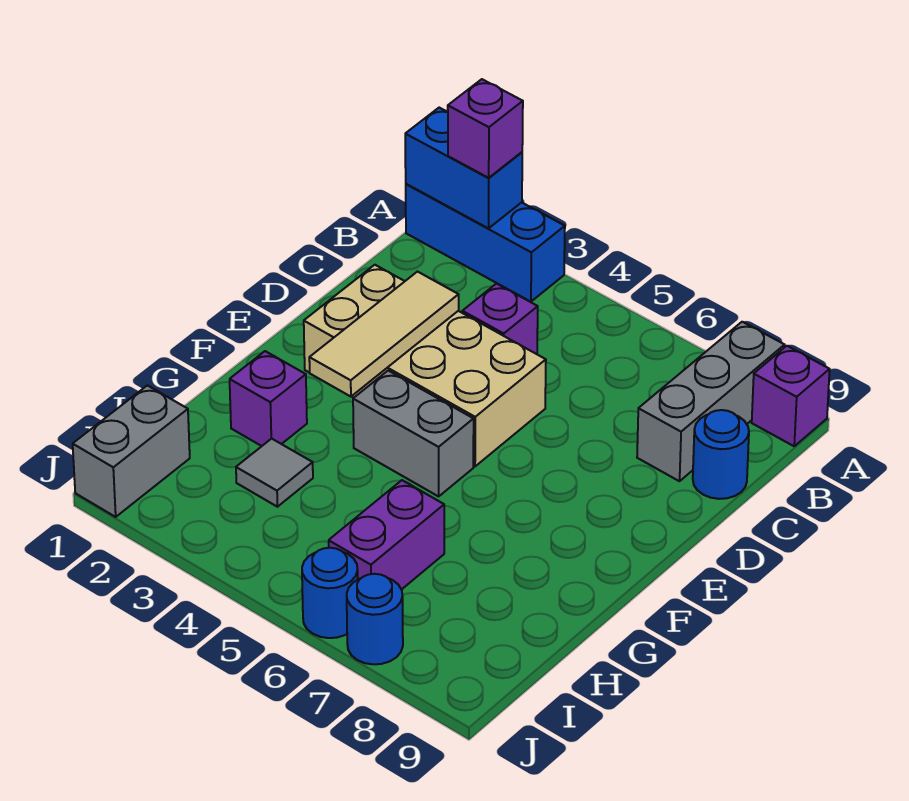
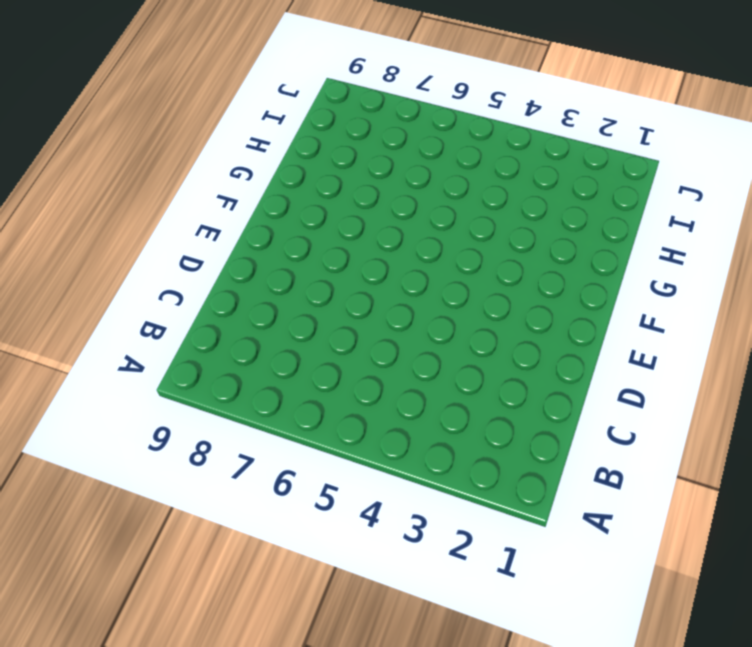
none -> blue 1x3 brick [406,184,565,302]
none -> grey 1x3 brick [637,322,785,481]
none -> purple 1x1 brick [752,346,830,446]

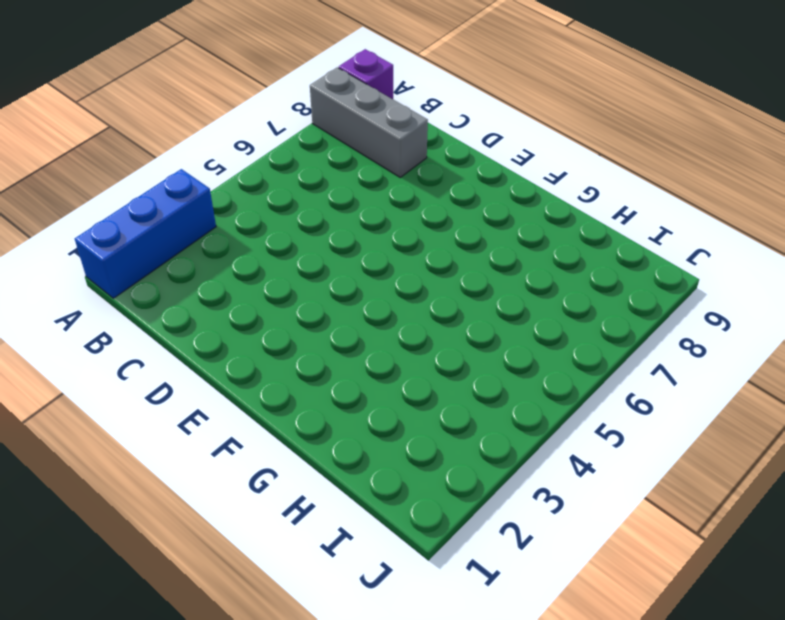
none -> purple 1x1 brick [462,283,538,354]
none -> blue 1x1 round brick [693,410,749,499]
none -> tan 2x4 brick [304,265,546,466]

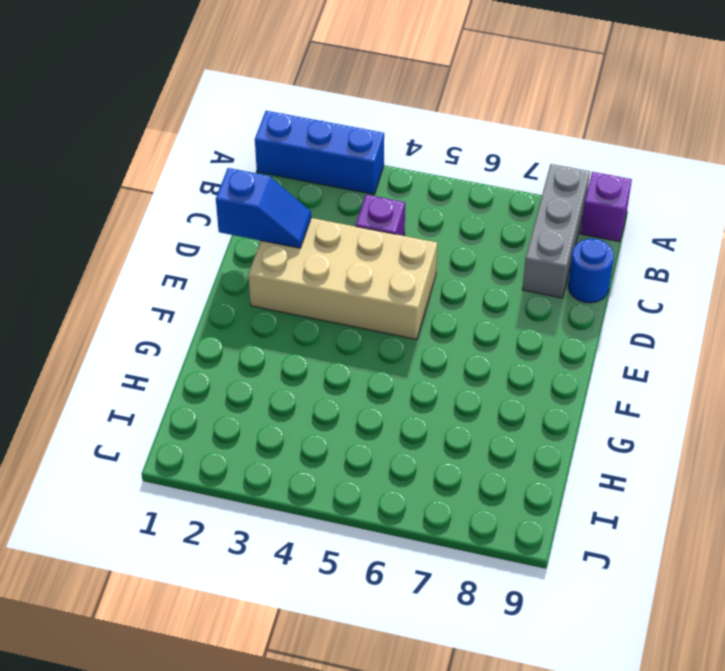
blue 1x2 slope [216,168,311,248] -> none
none -> grey 1x2 brick [353,371,474,496]
none -> purple 1x1 brick [230,351,307,446]
none -> grey 1x1 tile [236,439,313,507]

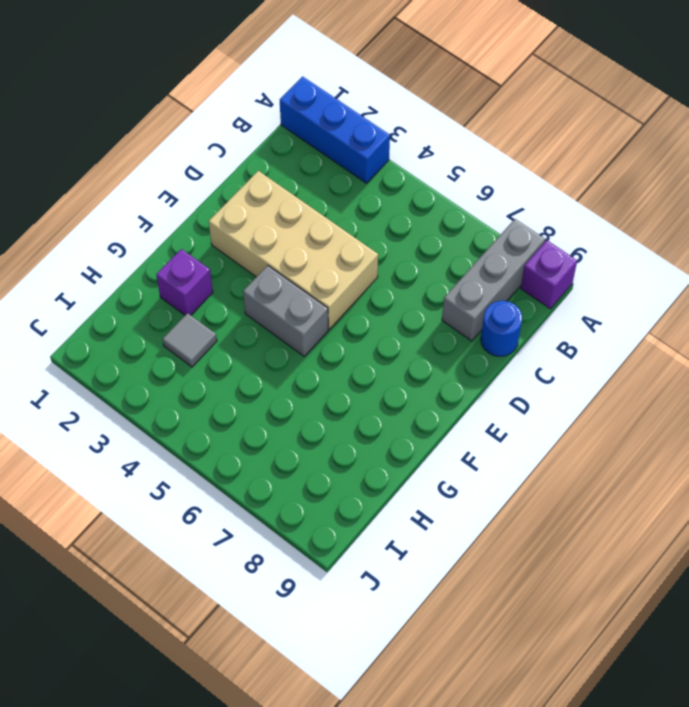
none -> purple 1x1 brick [462,283,538,354]
none -> purple 1x2 brick [329,480,444,590]
none -> grey 1x2 brick [73,385,190,517]

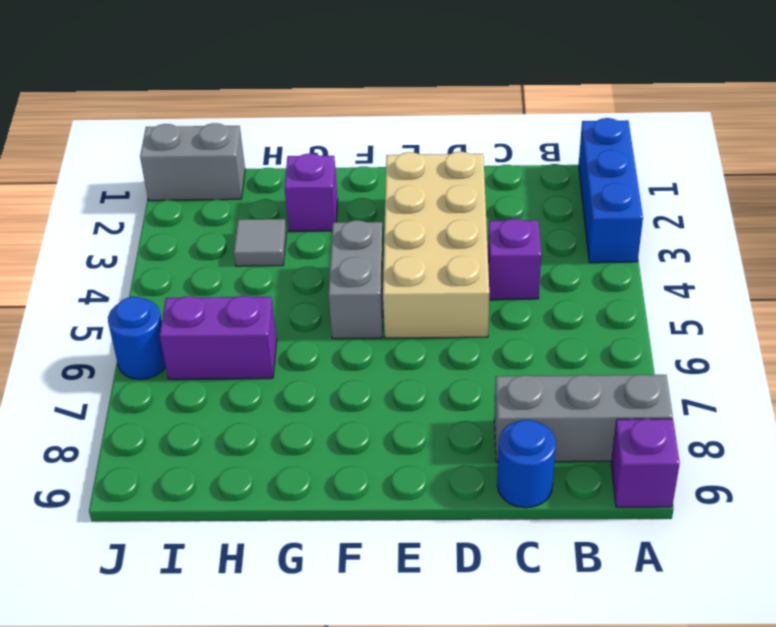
none -> blue 1x1 round brick [347,574,403,664]
none -> blue 1x2 brick [405,108,522,228]
none -> tan 1x3 tile [309,272,459,397]

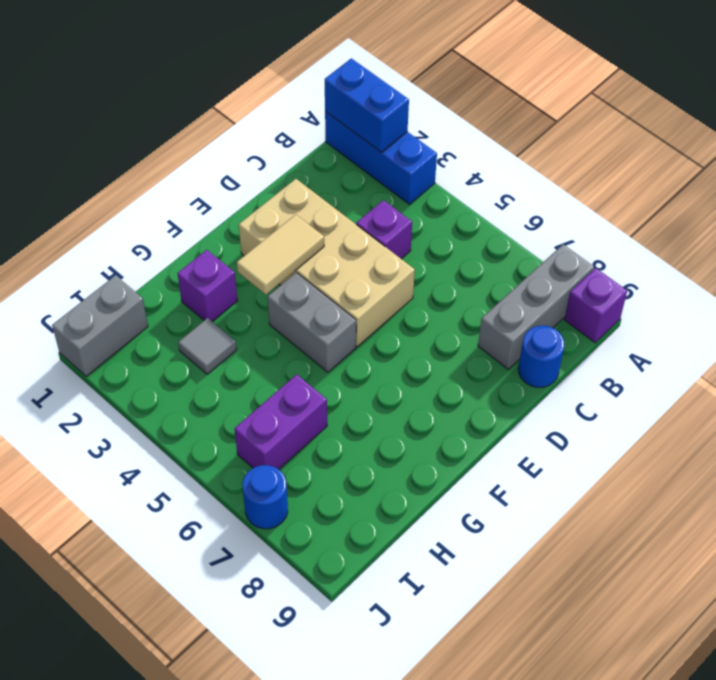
tan 1x2 tile [237,214,324,294] -> tan 1x3 tile [309,272,459,397]
none -> blue 1x1 round brick [302,548,358,638]
none -> purple 1x1 brick [448,79,523,178]

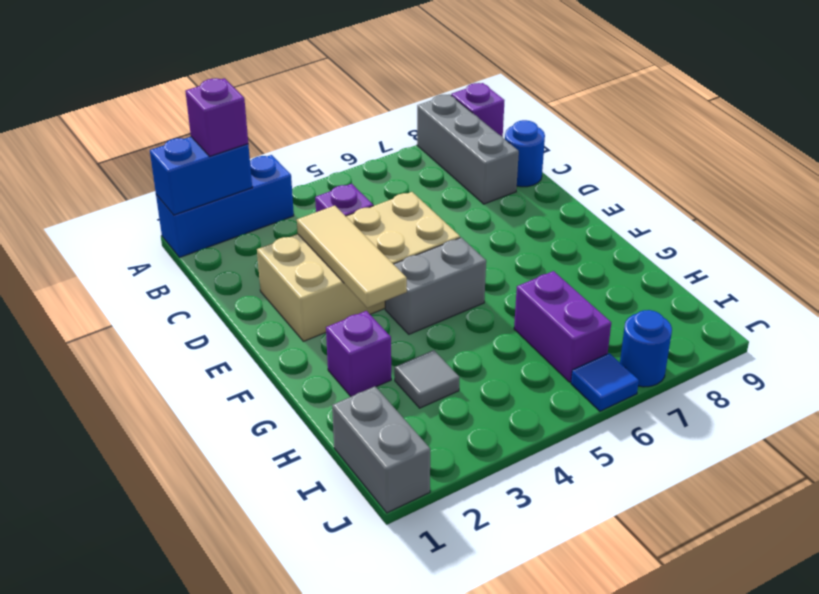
blue 1x1 tile [571,353,639,411] -> blue 1x1 round brick [302,548,358,638]

